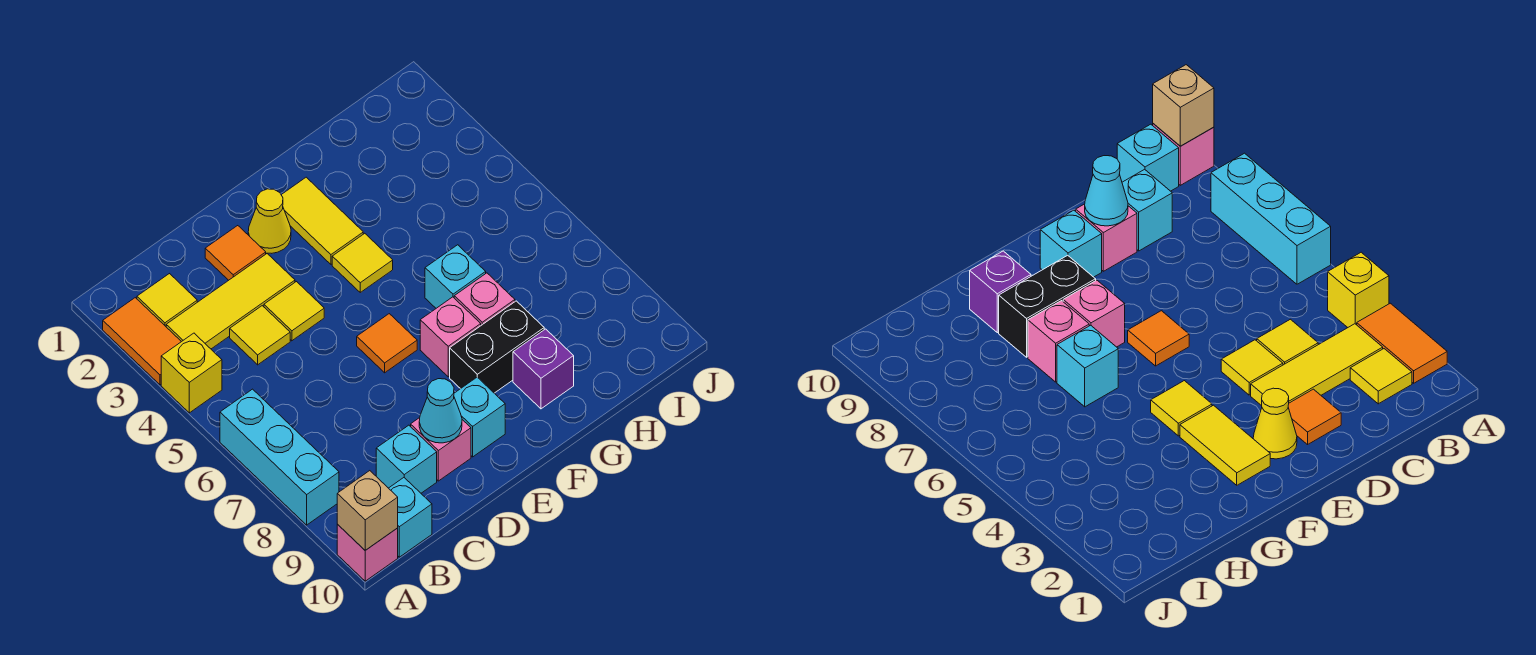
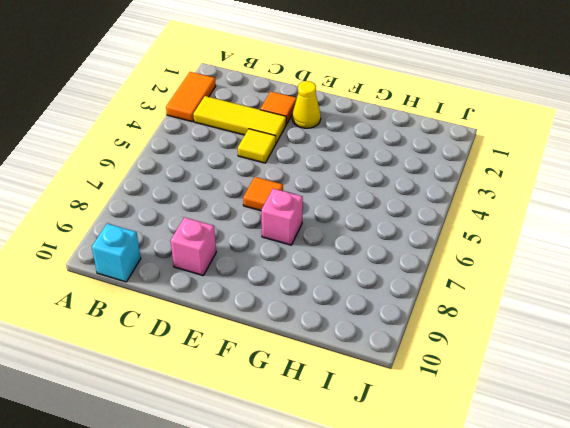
none -> yellow 1x1 brick [161,333,222,413]
none -> cyan 1x3 brick [220,389,339,525]
none -> pink 1x1 brick [337,524,398,581]

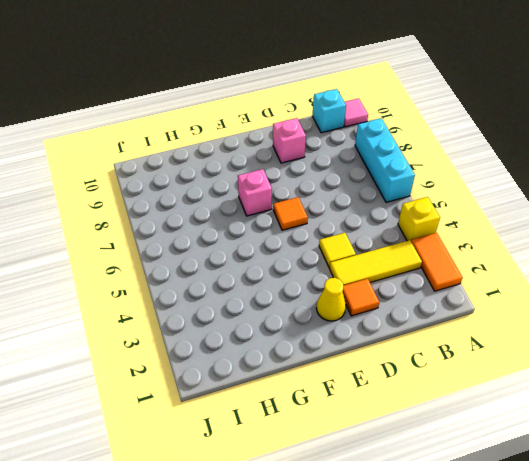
pink 1x1 tile [344,98,368,127] -> pink 1x1 brick [337,524,398,581]
none -> yellow 1x1 tile [137,274,197,326]
none -> yellow 1x1 tile [230,306,290,365]
none -> cyan 1x1 brick [376,425,437,493]

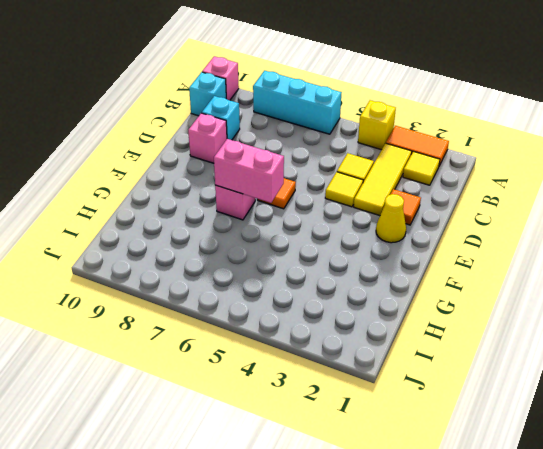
pink 1x2 brick [214,139,284,203] -> none
none -> cyan 1x1 brick [454,377,505,457]
none -> yellow 1x2 tile [282,177,363,264]
none -> yellow 1x1 tile [332,233,393,292]

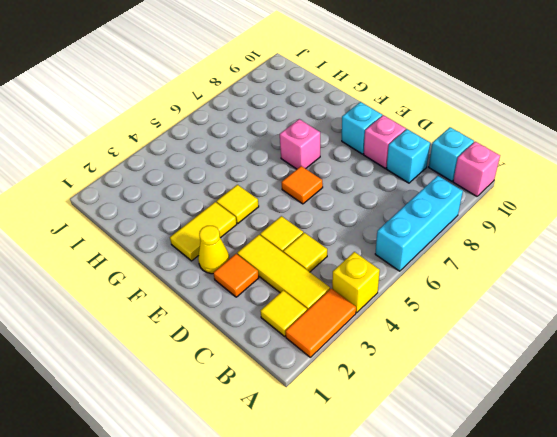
none -> black 1x2 brick [450,301,544,393]
none -> cyan 1x1 brick [425,245,486,308]
none -> pink 1x1 brick [454,273,515,325]

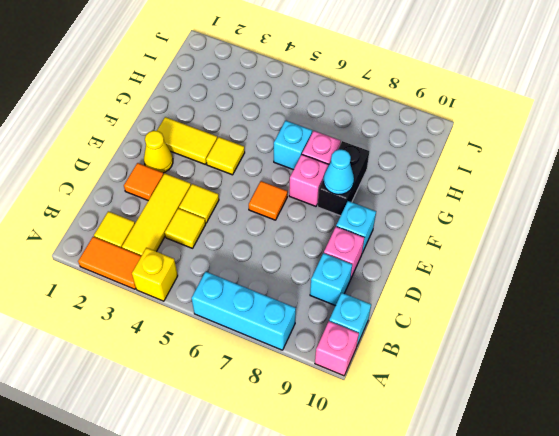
cyan 1x1 cone [324,149,354,195] -> cyan 1x1 cone moved to [419,379,462,443]
none -> purple 1x1 brick [513,329,574,409]
none -> tan 1x1 brick [337,471,398,550]

